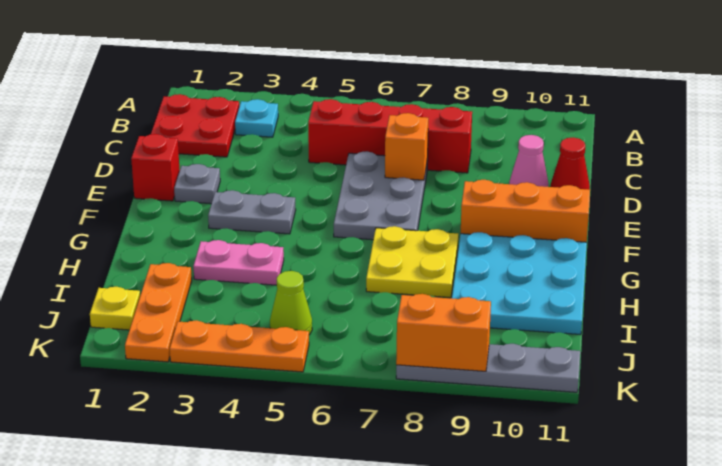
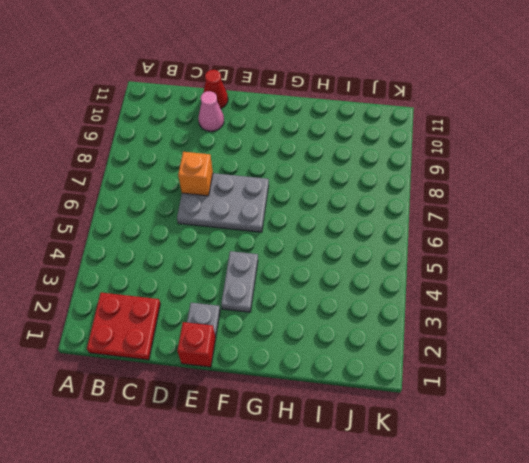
none -> cyan 1x1 plate [235,99,278,137]
none -> red 1x4 brick [308,99,472,173]
none -> orange 1x3 brick [461,180,590,242]

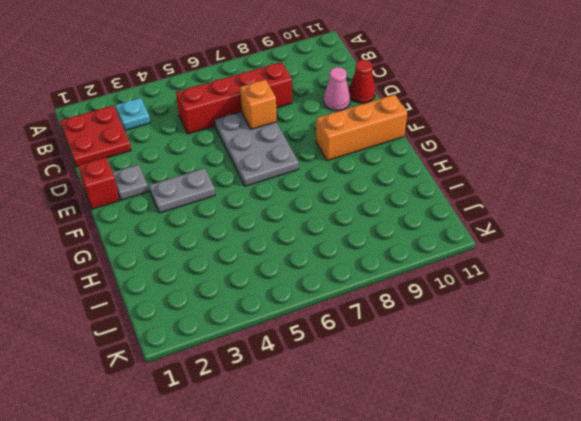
none -> yellow 2x2 plate [366,226,458,298]
none -> cyan 3x3 plate [452,232,587,335]
none -> pink 1x2 plate [193,240,284,285]

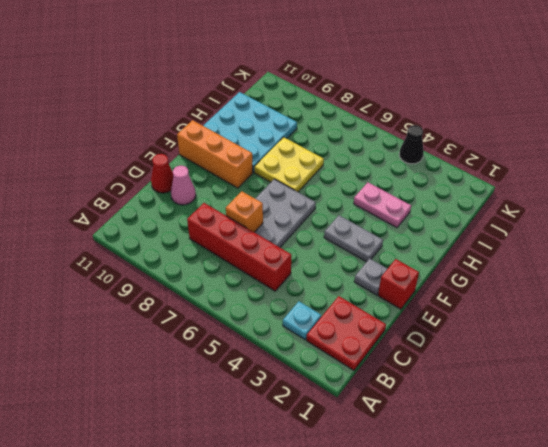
black 1x1 cone [399,125,424,164] -> orange 1x3 plate [170,320,309,372]
none -> orange 1x3 plate [125,263,192,362]
none -> yellow 1x1 plate [90,287,140,330]
none -> lime 1x1 cone [270,271,312,335]

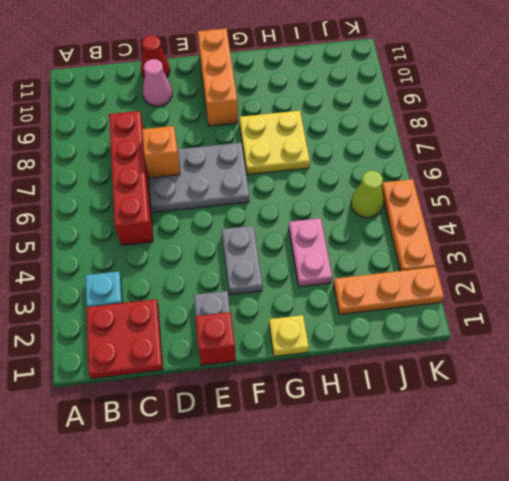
yellow 1x1 plate [269,315,309,356] -> yellow 1x1 plate moved to [90,287,140,330]
none -> cyan 3x3 plate [452,232,587,335]
none -> grey 1x4 plate [396,344,580,392]
none -> orange 1x2 brick [396,294,491,371]

